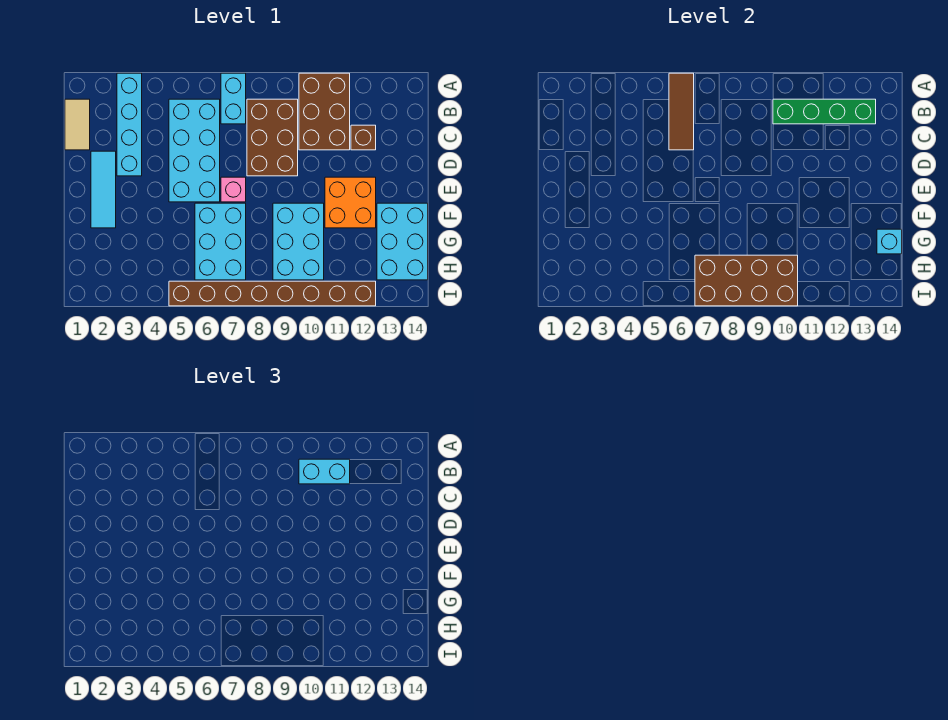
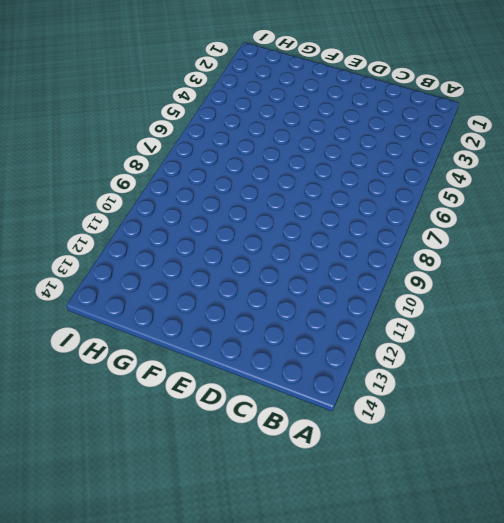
none -> cyan 1x4 brick [117,73,142,176]
none -> cyan 1x2 brick [221,73,246,124]
none -> brown 2x3 brick [299,73,350,150]

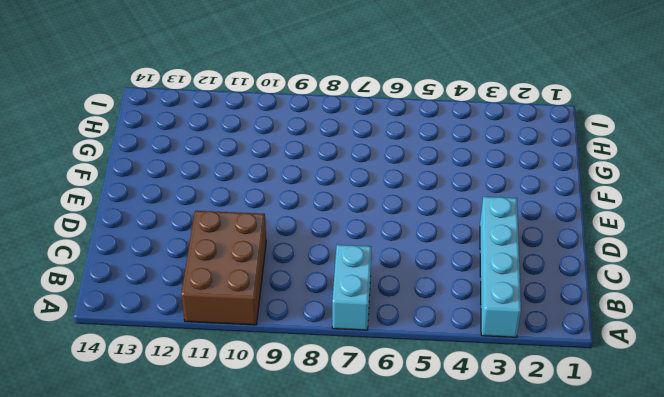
none -> tan 1x2 tile [65,99,90,150]
none -> cyan 2x4 brick [169,99,220,202]
none -> brown 2x3 brick [247,99,298,176]

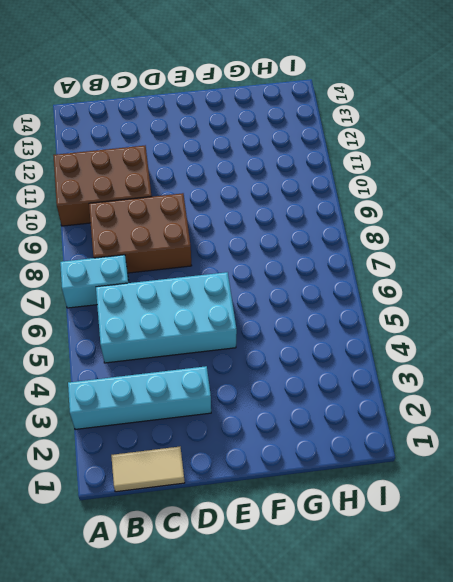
none -> brown 1x1 brick [351,125,376,150]
none -> cyan 1x3 tile [91,151,116,228]
none -> pink 1x1 brick [221,177,246,202]

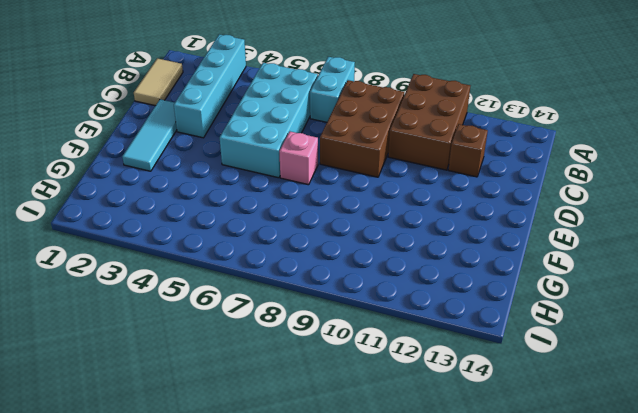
none -> orange 2x2 brick [325,177,376,228]
none -> cyan 2x3 brick [195,203,246,280]
none -> cyan 2x3 brick [273,203,324,280]

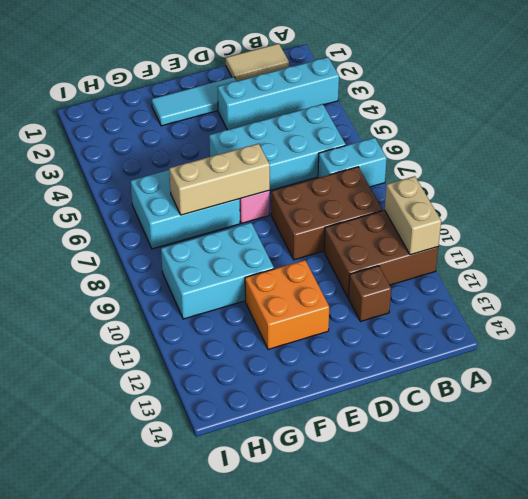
tan 1x2 brick [385,176,441,255] -> none
tan 1x3 brick [169,144,270,215] -> none
none -> cyan 2x3 brick [377,203,428,280]
none -> brown 1x8 brick [169,281,376,306]
none -> brown 1x3 tile [669,73,694,150]

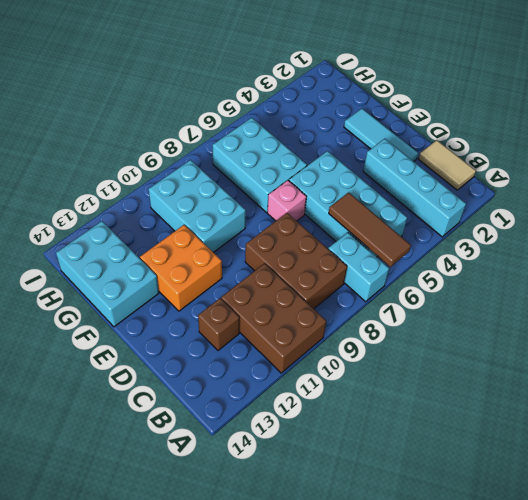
none -> brown 1x8 brick [169,281,376,306]
none -> green 1x4 brick [773,99,876,124]
none -> cyan 1x1 brick [877,229,902,254]

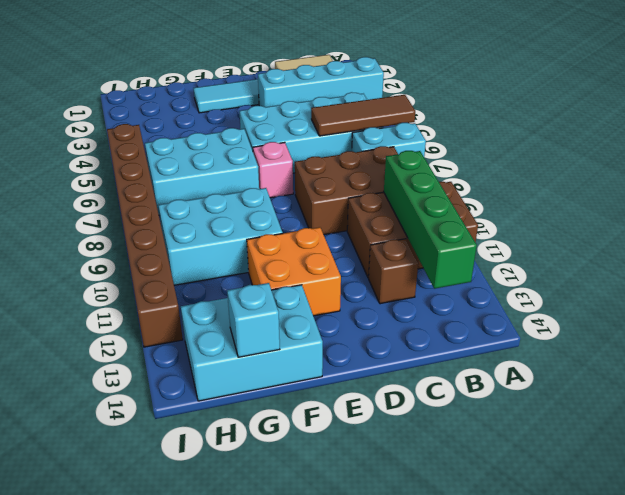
none -> brown 2x4 brick [695,255,798,306]
none -> cyan 1x2 brick [299,459,350,484]

